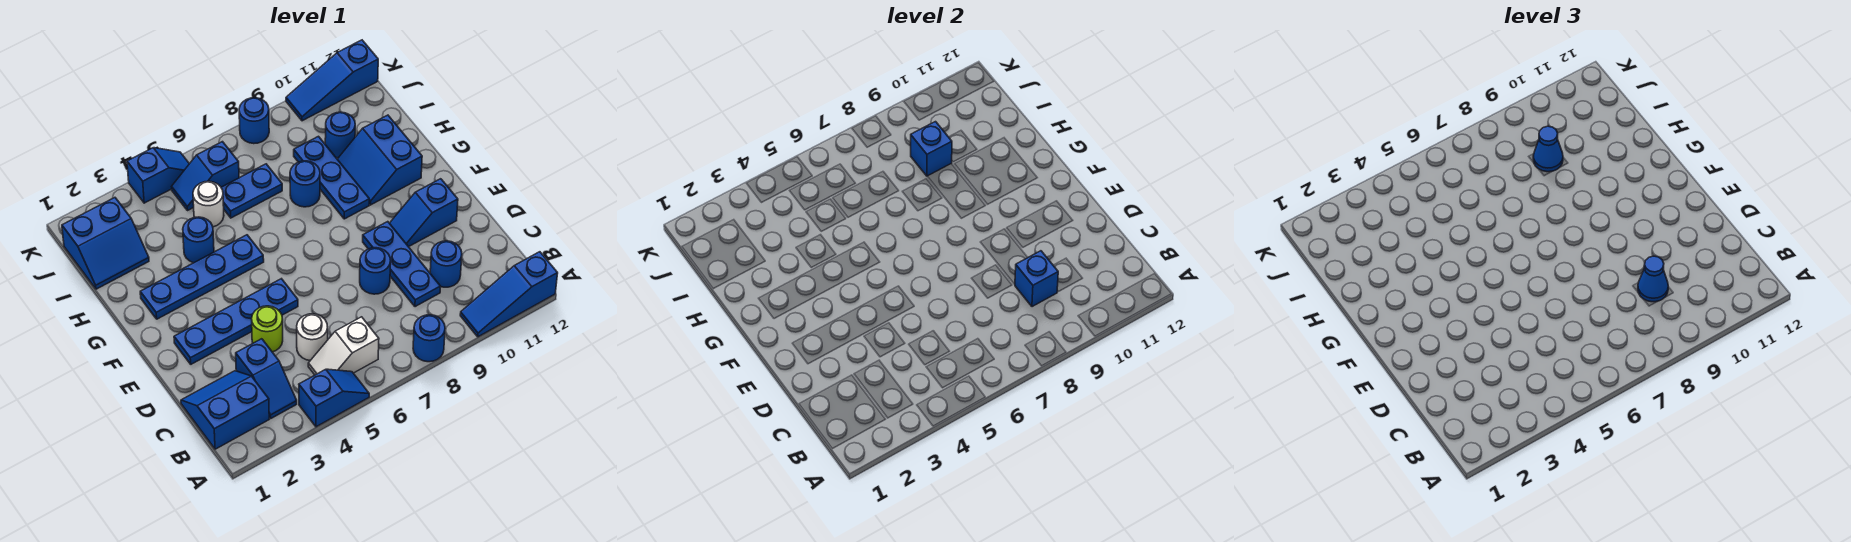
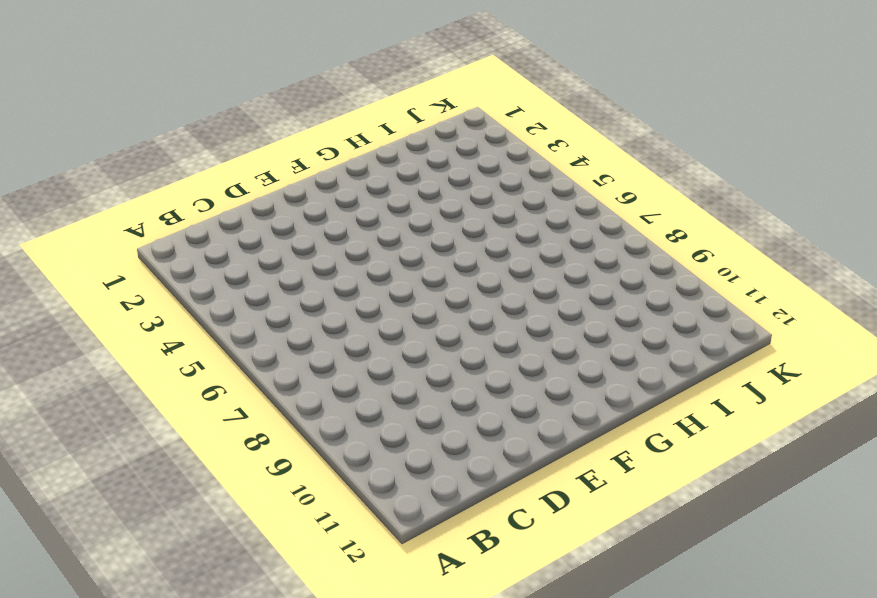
none -> blue 1x2 slope [299,369,369,427]
none -> blue 1x1 round brick [413,315,445,362]
none -> blue 1x3 slope [460,252,558,337]
none -> blue 2x2 slope [181,371,269,449]

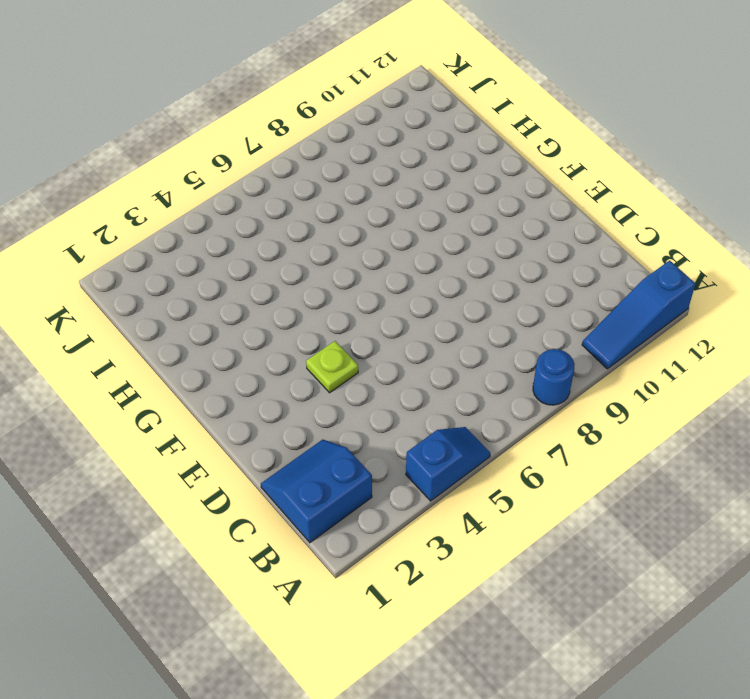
lime 1x1 plate [306,341,358,393] -> blue 1x4 plate [174,279,298,364]
none -> blue 1x2 slope [236,339,297,418]
none -> white 1x2 slope [308,317,379,375]
none -> white 1x1 round brick [297,314,328,361]
none -> blue 1x3 plate [363,222,440,307]

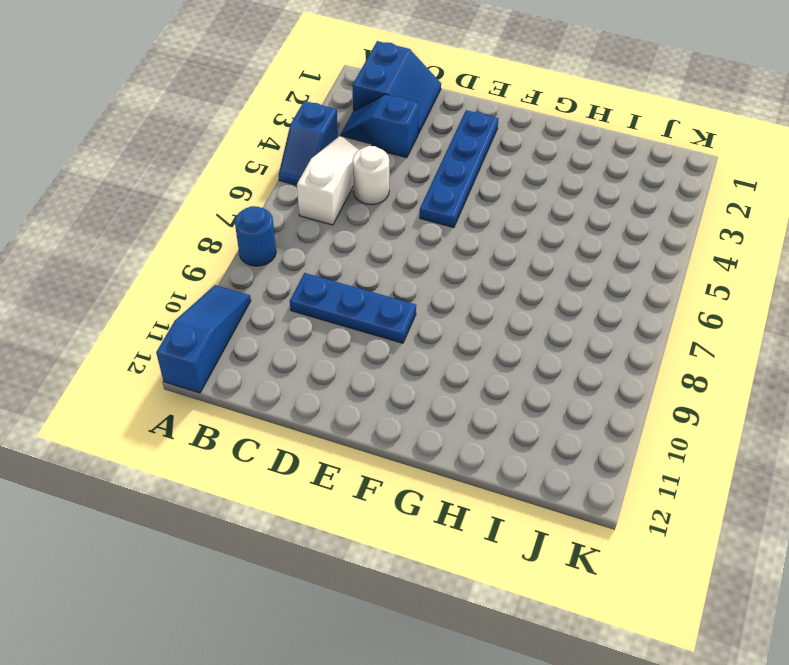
white 1x3 slope [297,136,372,225] -> white 1x2 slope [308,317,379,375]
none -> blue 1x1 round brick [430,241,462,287]
none -> lime 1x1 round brick [252,306,283,352]
none -> blue 1x1 round brick [360,248,391,294]
none -> blue 1x2 slope [390,179,458,247]

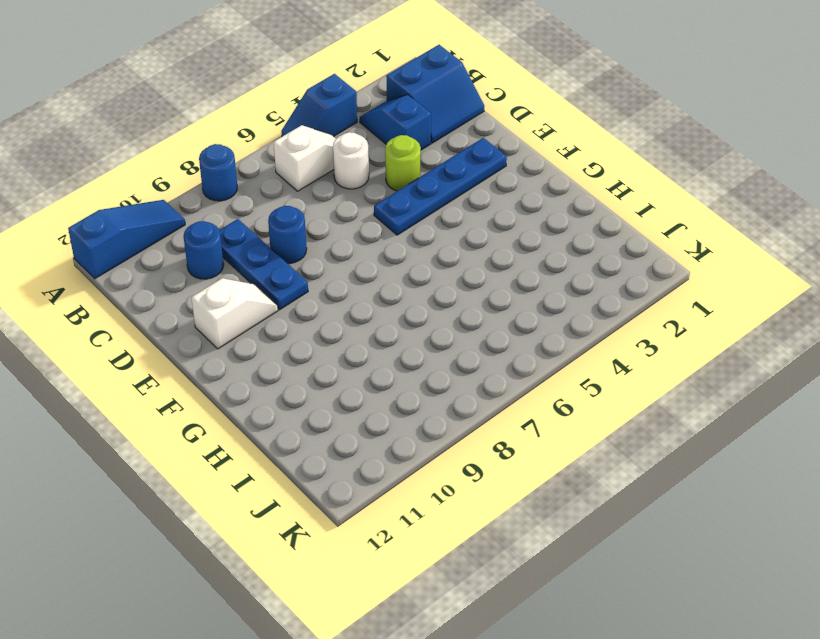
white 1x2 slope [191,278,278,349] -> blue 1x2 slope [390,179,458,247]
none -> blue 1x4 plate [140,235,264,319]
none -> blue 1x3 plate [294,136,369,219]
none -> blue 2x2 slope [337,115,422,205]
none -> blue 1x1 round brick [183,217,214,263]

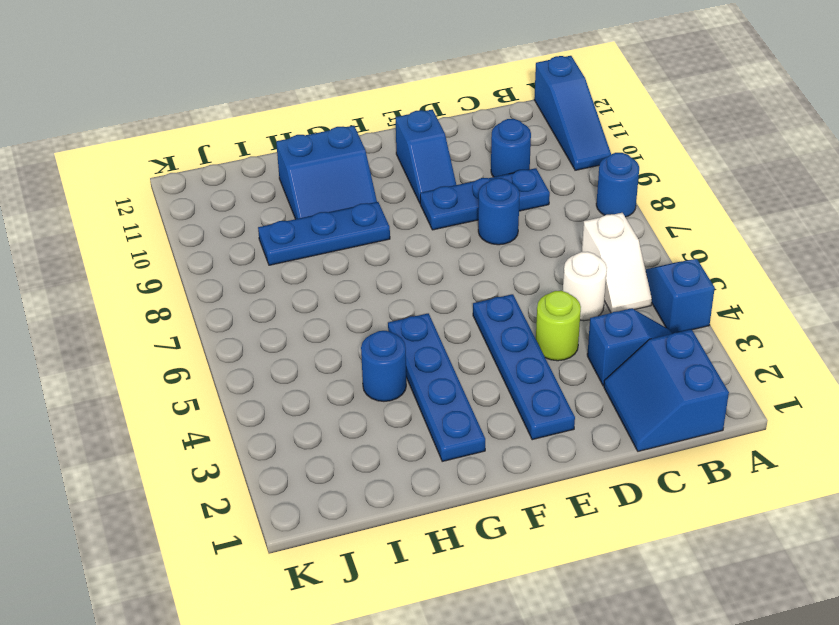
none -> blue 1x1 round brick [290,161,320,207]
none -> blue 2x2 slope [62,198,149,289]
none -> white 1x1 round brick [193,181,224,227]
none -> blue 1x2 plate [221,164,282,218]

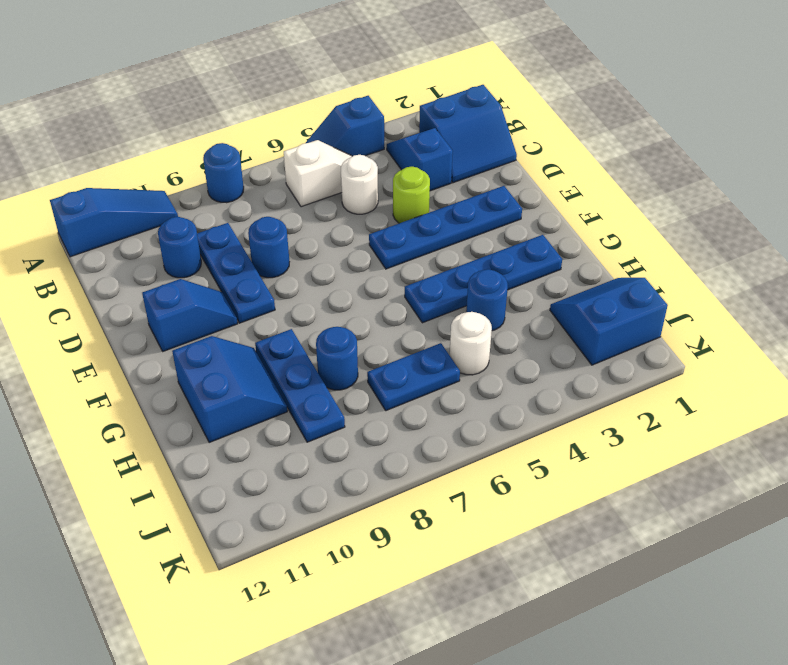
none -> blue 1x1 round brick [325,112,355,158]
none -> blue 1x2 slope [172,142,239,211]
none -> blue 1x2 slope [127,148,189,203]
none -> blue 1x1 round brick [239,98,269,144]

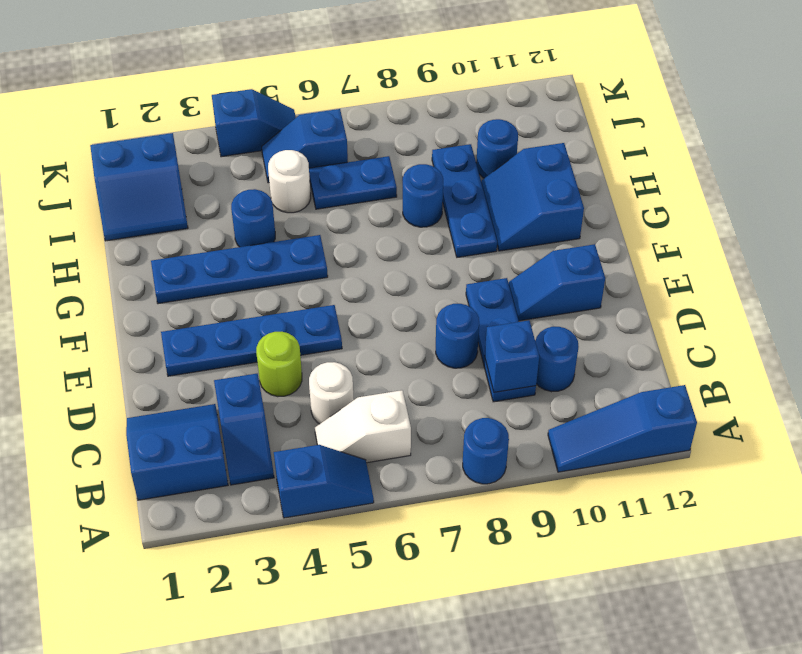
none -> blue 1x1 round brick [239,98,269,144]
none -> blue 1x3 slope [286,40,378,121]
none -> blue 1x1 brick [911,122,952,176]
none -> blue 1x1 cone [1638,256,1668,302]

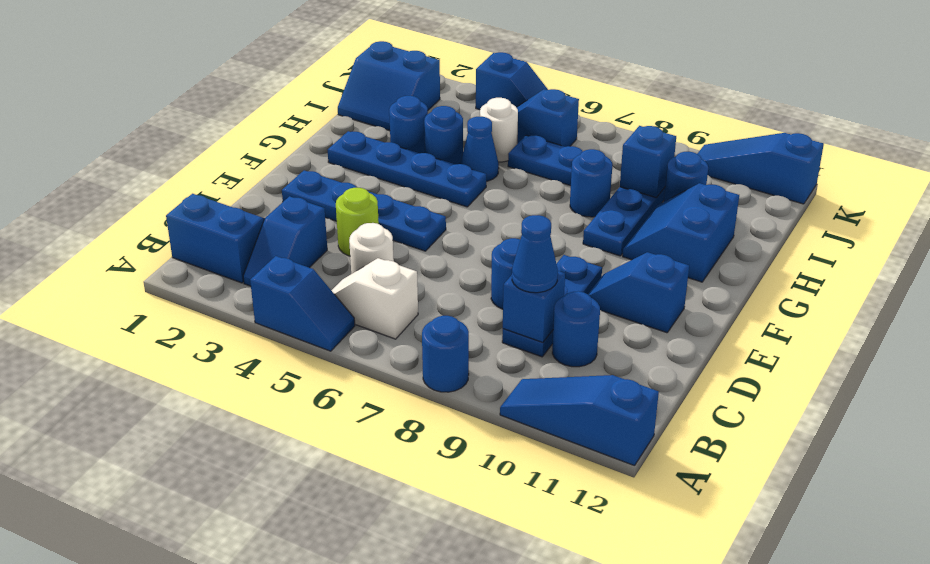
blue 1x1 round brick [389,96,428,153] -> blue 1x1 round brick moved to [239,98,269,144]
blue 1x1 cone [460,117,499,181] -> blue 1x1 cone moved to [1533,126,1563,172]

